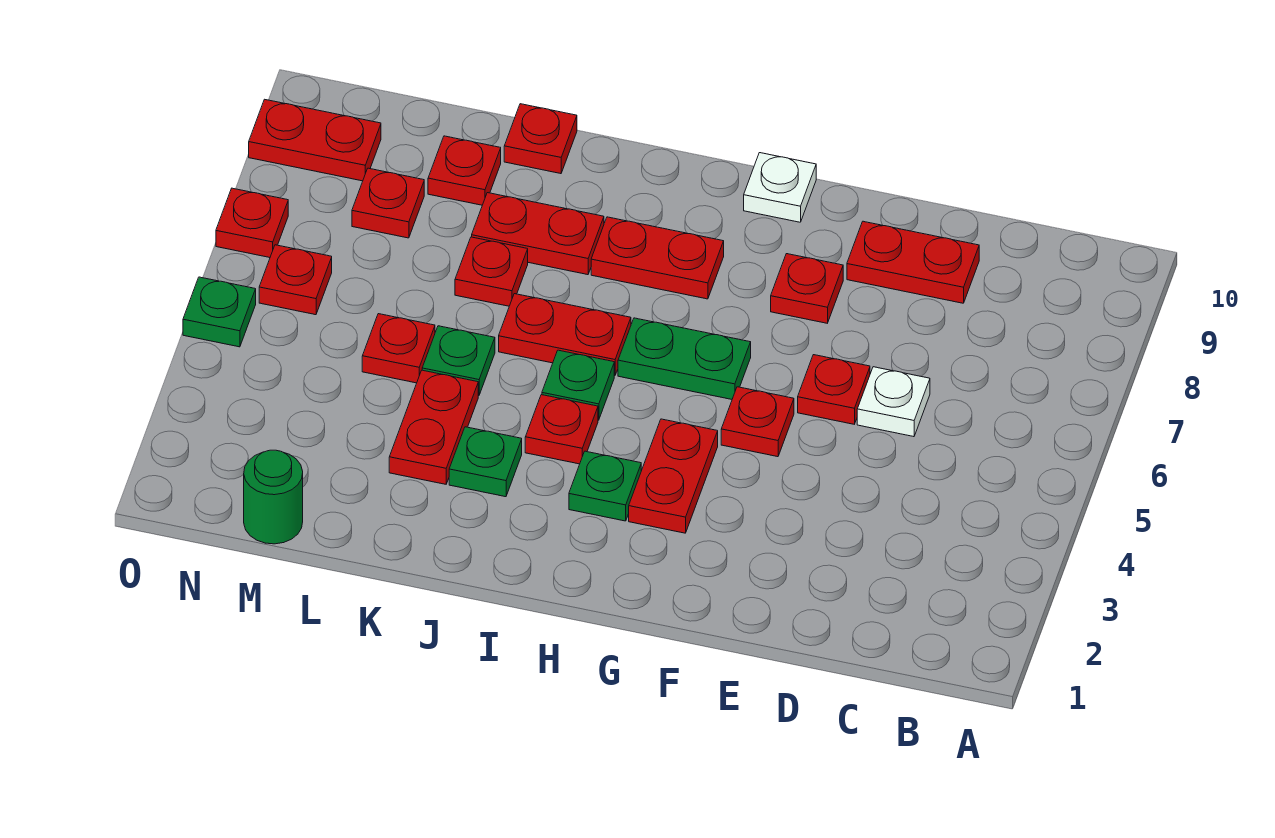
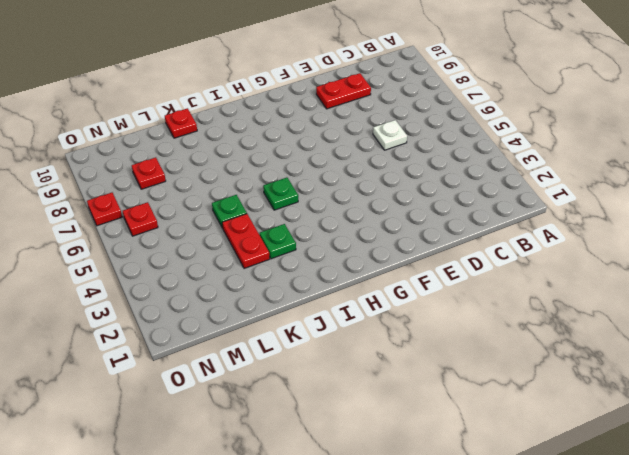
none -> red 1x1 plate [798,355,870,424]
none -> red 1x1 plate [721,387,794,457]
none -> red 1x1 plate [771,254,843,323]

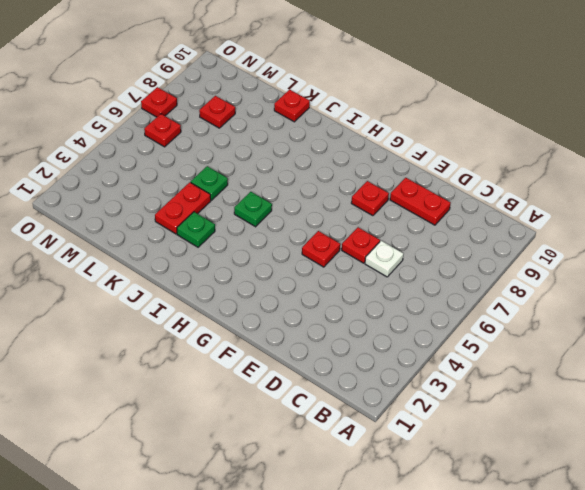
none -> red 1x2 plate [629,419,718,533]
none -> green 1x2 plate [618,318,751,399]
none -> white 1x1 plate [744,153,816,222]

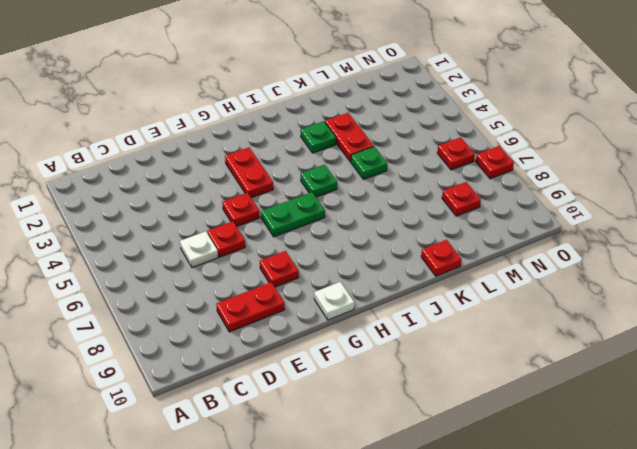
none -> green 1x1 plate [569,451,641,521]
none -> red 1x2 plate [591,217,724,299]
none -> red 1x1 plate [525,395,598,464]

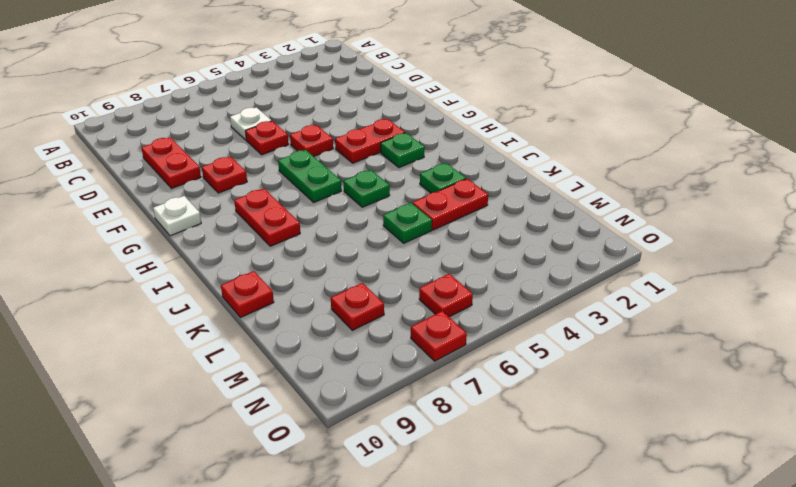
none -> red 1x1 plate [525,395,598,464]
none -> red 1x2 plate [499,294,631,376]
none -> red 1x2 plate [472,193,604,275]

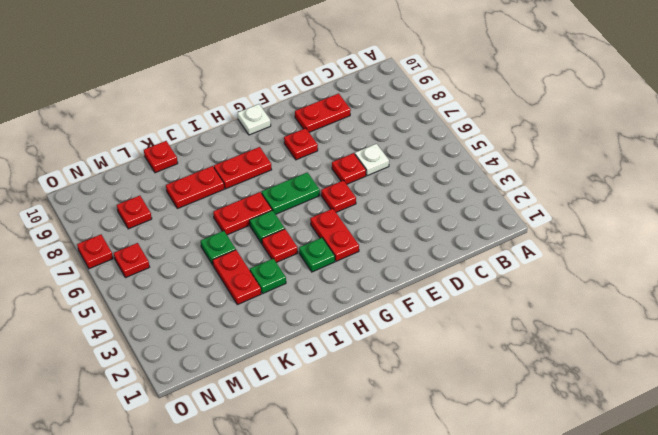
none -> red 1x1 plate [455,237,528,306]
none -> red 1x1 plate [362,314,435,383]
none -> red 1x1 plate [428,136,501,205]

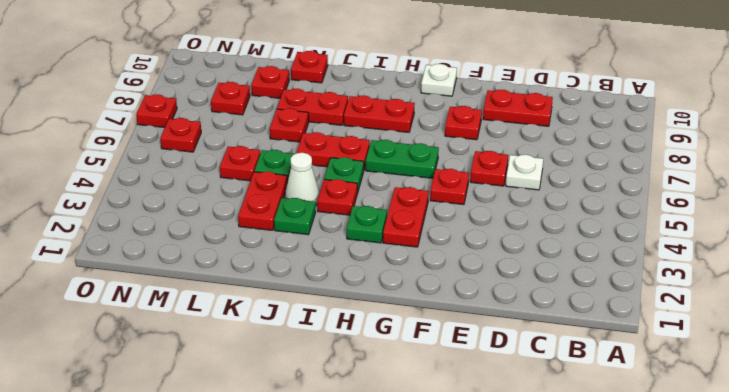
white 1x1 cone [285,153,319,205] -> none
none -> green 1x1 round brick [244,450,303,544]
none -> red 1x2 plate [249,99,381,181]
none -> green 1x1 plate [183,277,256,347]

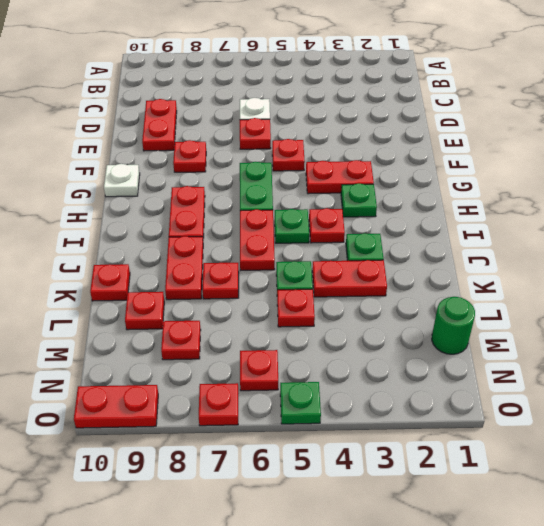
red 1x2 plate [74,385,158,428] -> red 1x2 plate turned to [249,99,381,181]

